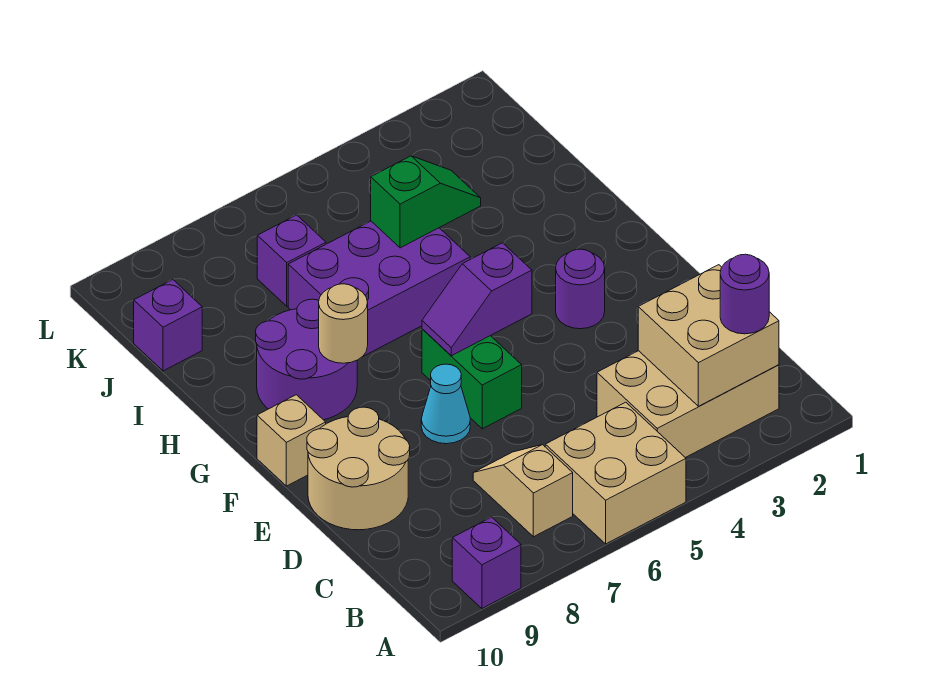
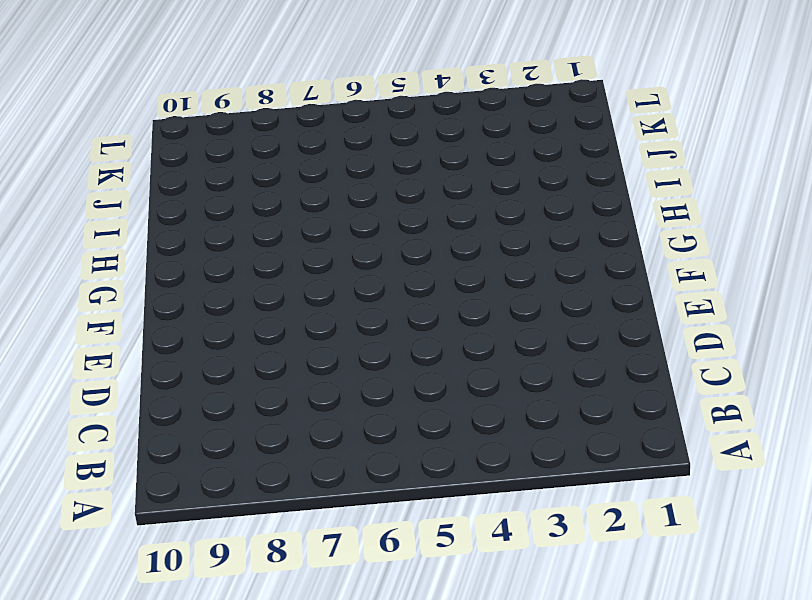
none -> tan 2x2 brick [545,402,686,544]
none -> purple 1x1 brick [452,517,521,608]
none -> tan 2x3 brick [597,351,779,458]

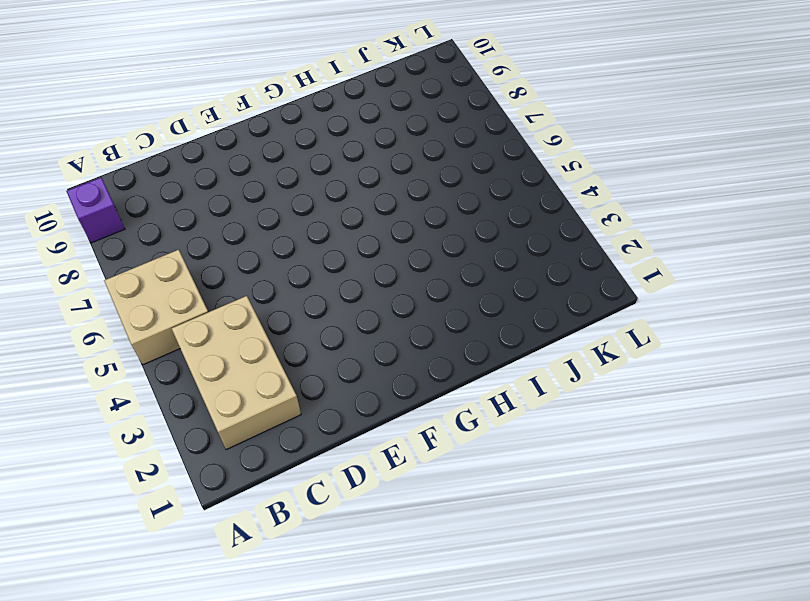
none -> tan 1x2 slope [473,445,573,537]
none -> tan 2x2 round brick [307,407,410,530]
none -> green 1x2 brick [422,329,522,429]

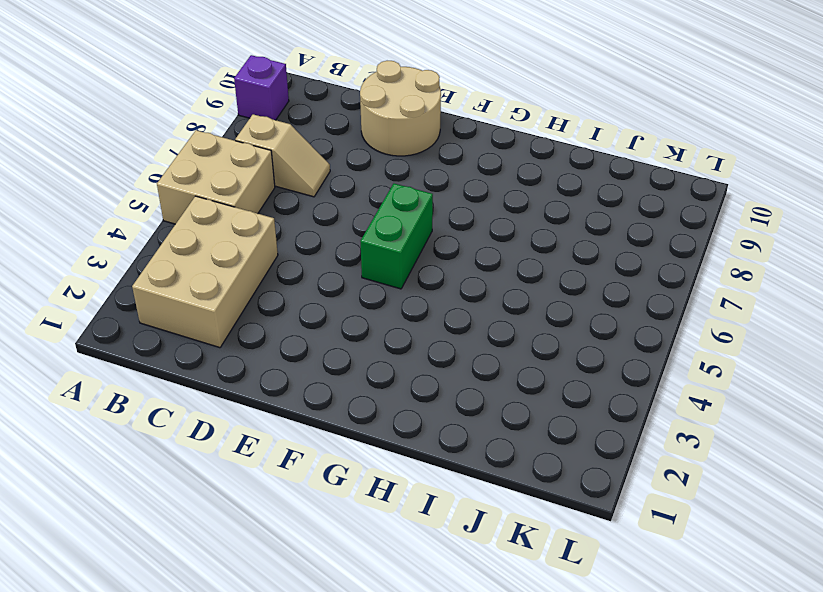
green 1x2 brick [361,184,433,289] -> green 1x2 brick turned to [422,329,522,429]
none -> cyan 1x1 cone [421,364,470,444]
none -> purple 1x1 round brick [556,249,605,329]
none -> tan 1x1 brick [257,395,326,486]

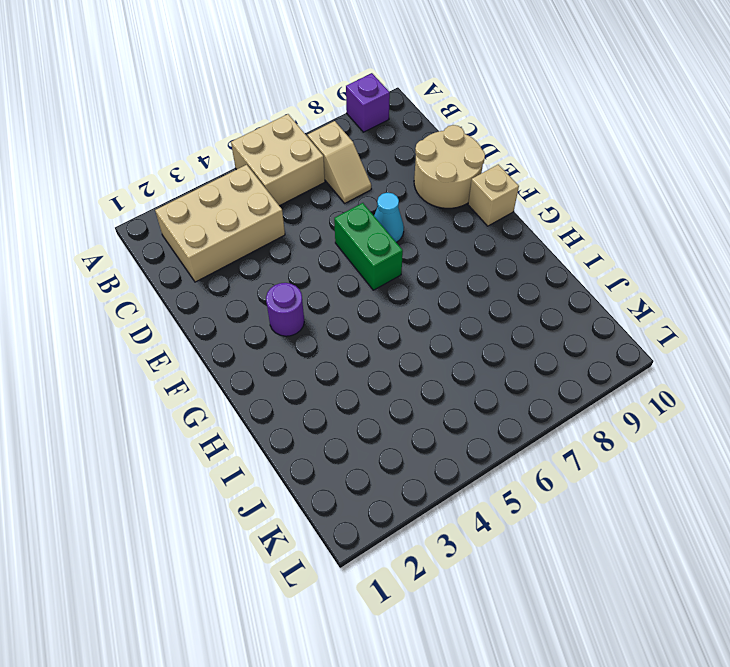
none -> purple 2x2 round brick [256,299,357,420]
none -> purple 2x3 brick [288,221,470,356]
none -> purple 1x1 brick [257,215,326,306]

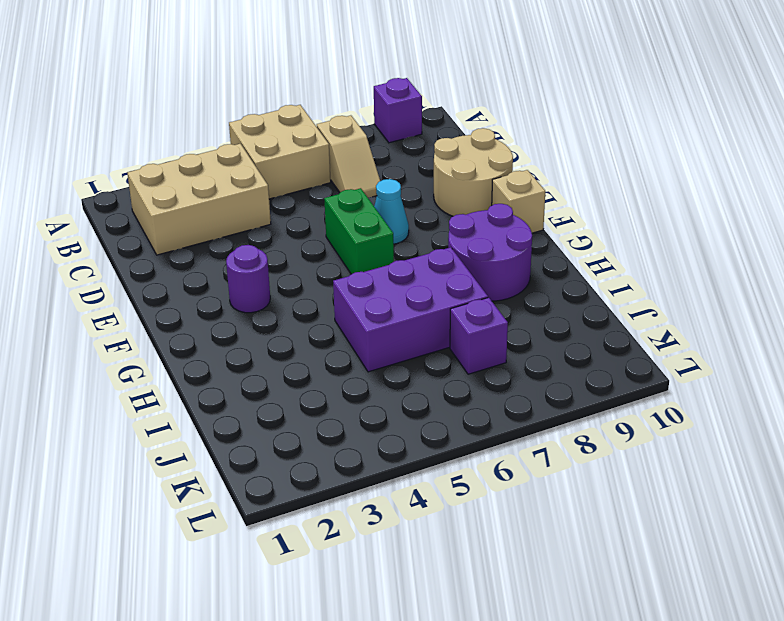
none -> purple 1x1 brick [134,280,202,371]
none -> tan 2x2 brick [638,265,779,406]
none -> purple 1x2 slope [422,243,532,356]

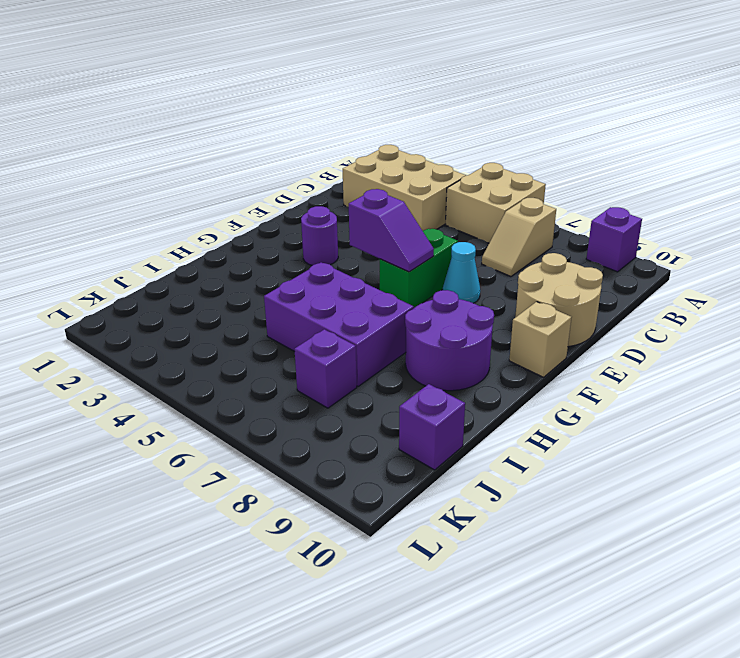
none -> tan 2x2 brick [638,265,779,406]
none -> tan 1x1 round brick [319,284,368,363]
none -> green 1x2 slope [371,156,481,248]

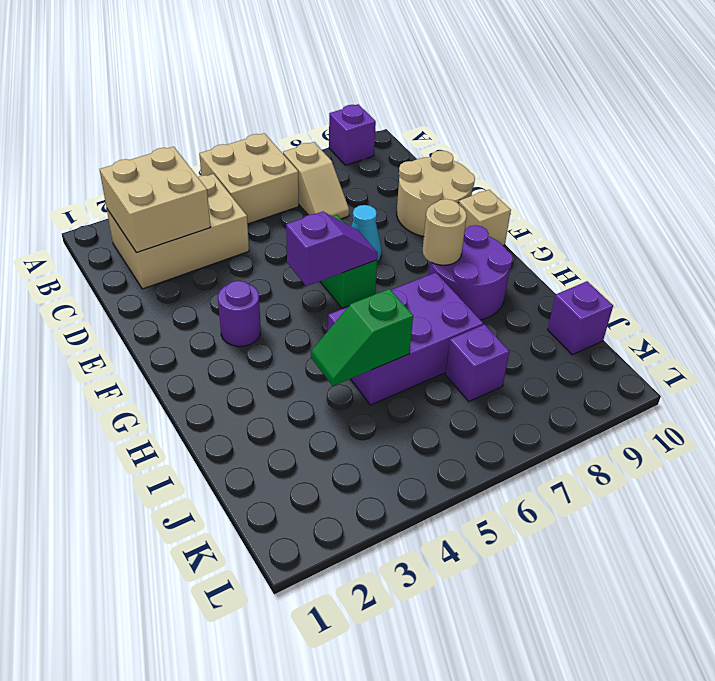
none -> purple 1x1 round brick [720,254,769,334]

